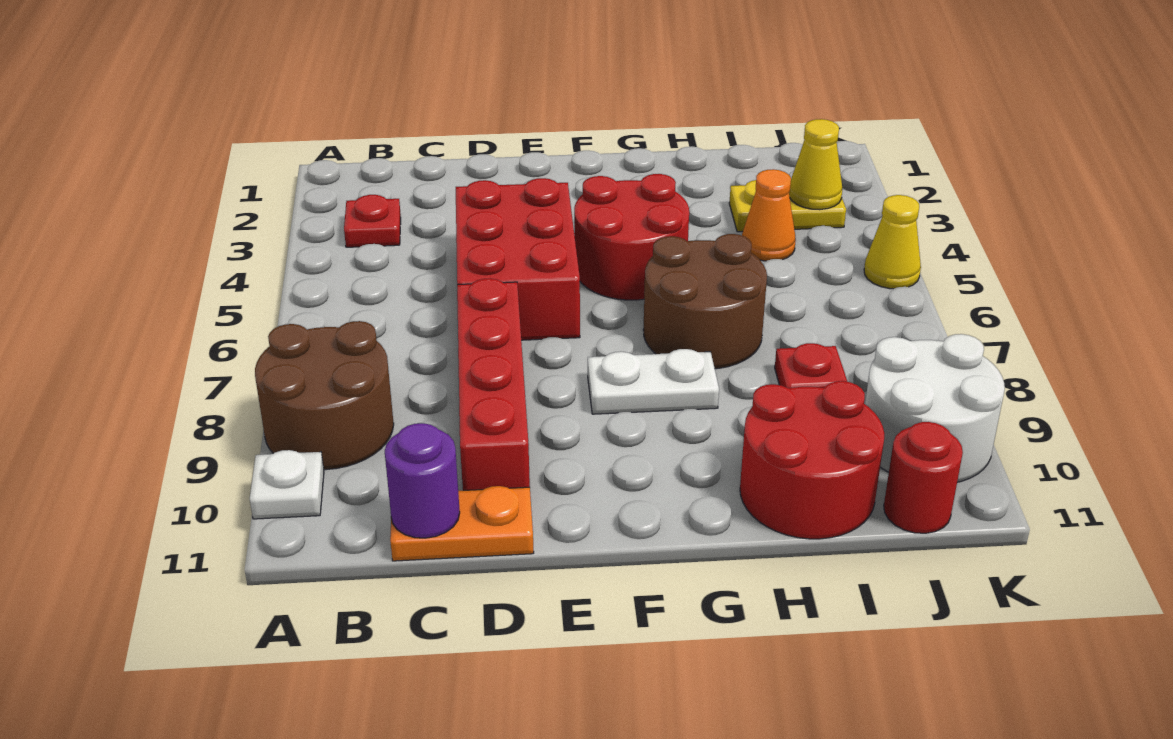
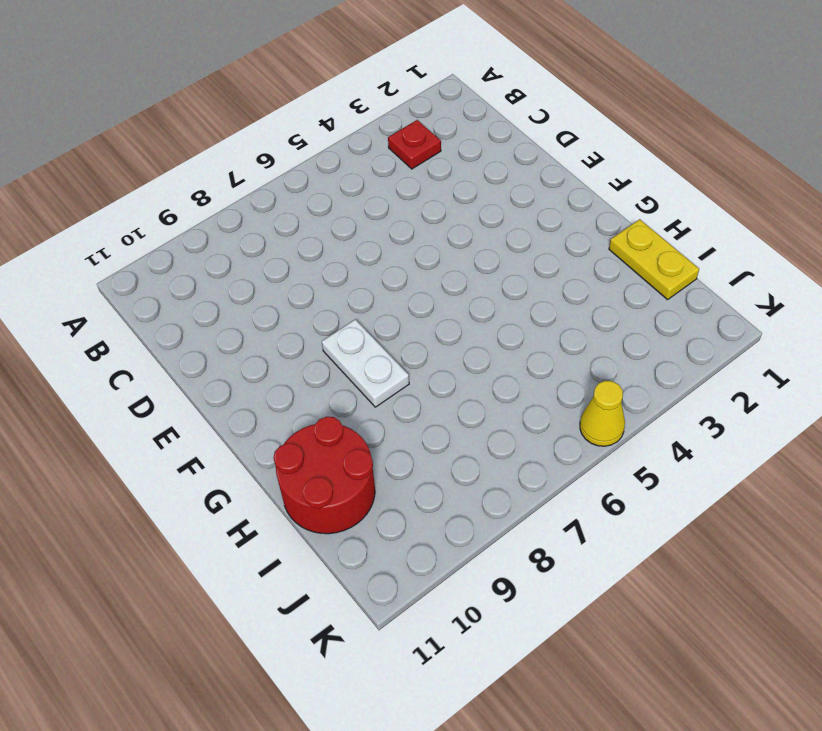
yellow 1x2 plate [609,219,699,300] -> yellow 1x2 plate moved to [729,180,846,232]
none -> brown 2x2 round brick [255,321,394,470]
none -> white 1x1 plate [250,450,324,519]
none -> orange 1x2 plate [390,486,534,561]

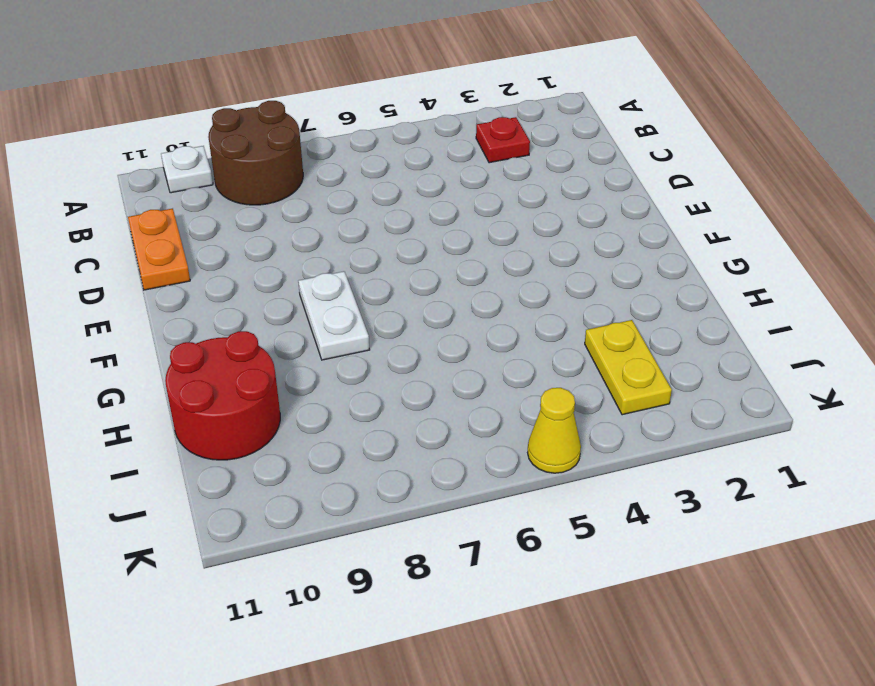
none -> red 2x3 brick [456,178,580,340]
none -> red 1x4 brick [457,279,530,490]
none -> red 2x2 round brick [574,174,689,300]

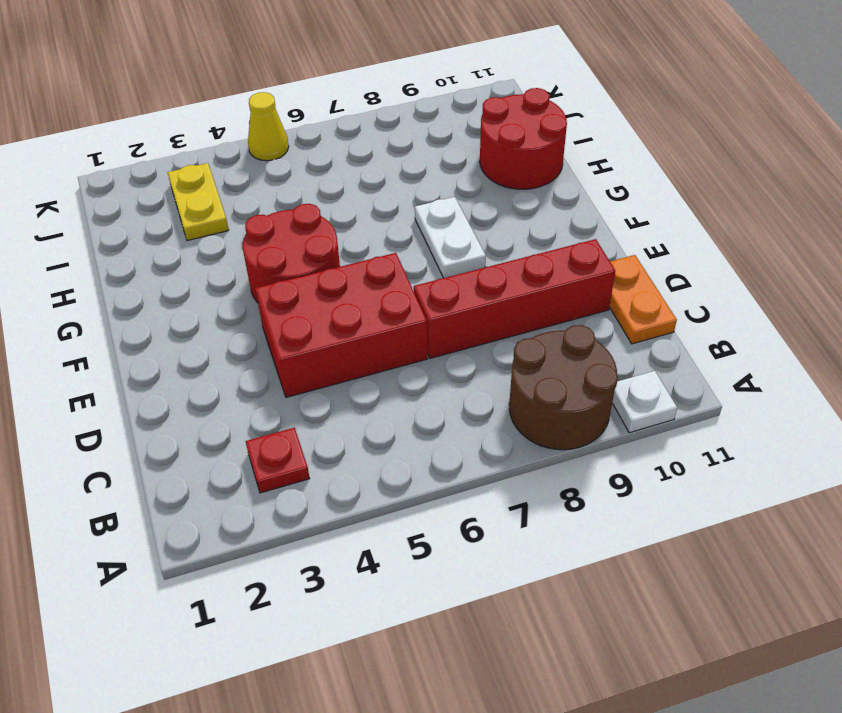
none -> brown 2x2 round brick [643,234,767,369]
none -> orange 1x1 cone [742,169,796,261]
none -> red 1x1 plate [775,343,847,388]

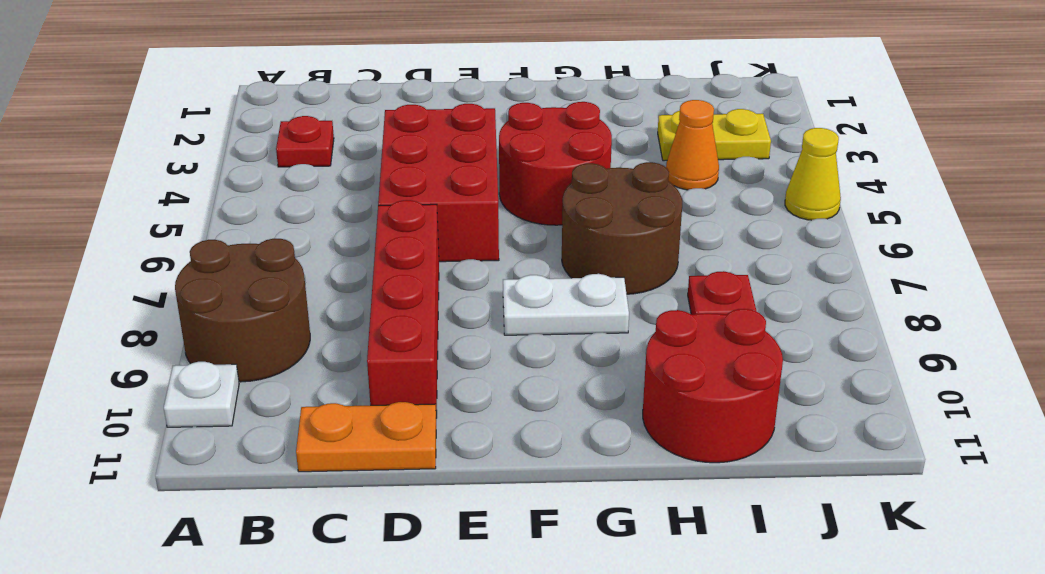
none -> white 2x2 round brick [865,334,1005,482]
none -> red 1x1 round brick [884,422,963,533]
none -> purple 1x1 round brick [385,423,460,538]

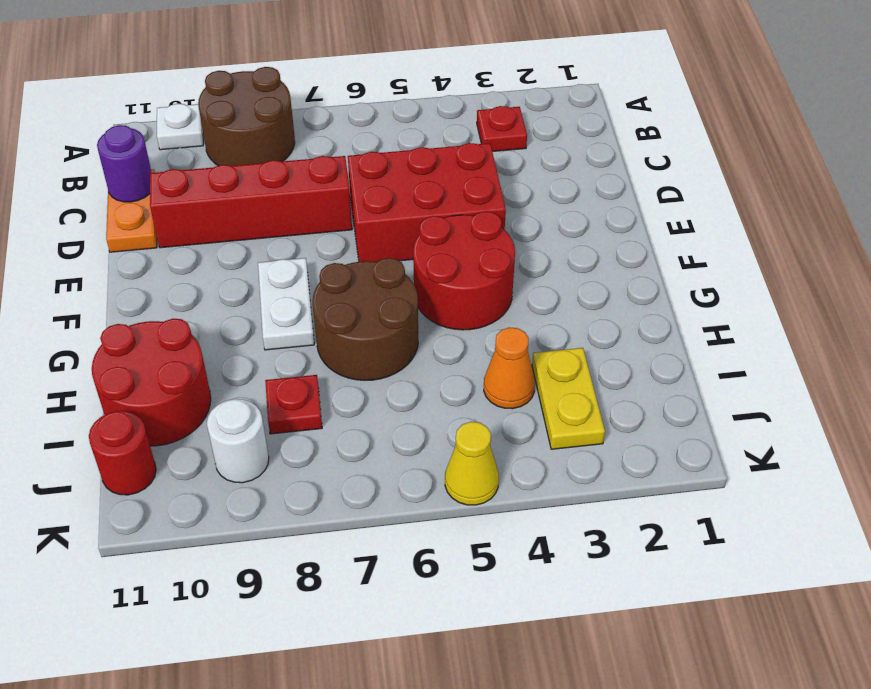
white 1x1 round brick [207,399,269,483] -> white 2x2 round brick [865,334,1005,482]
none -> yellow 1x1 cone [789,119,842,210]

